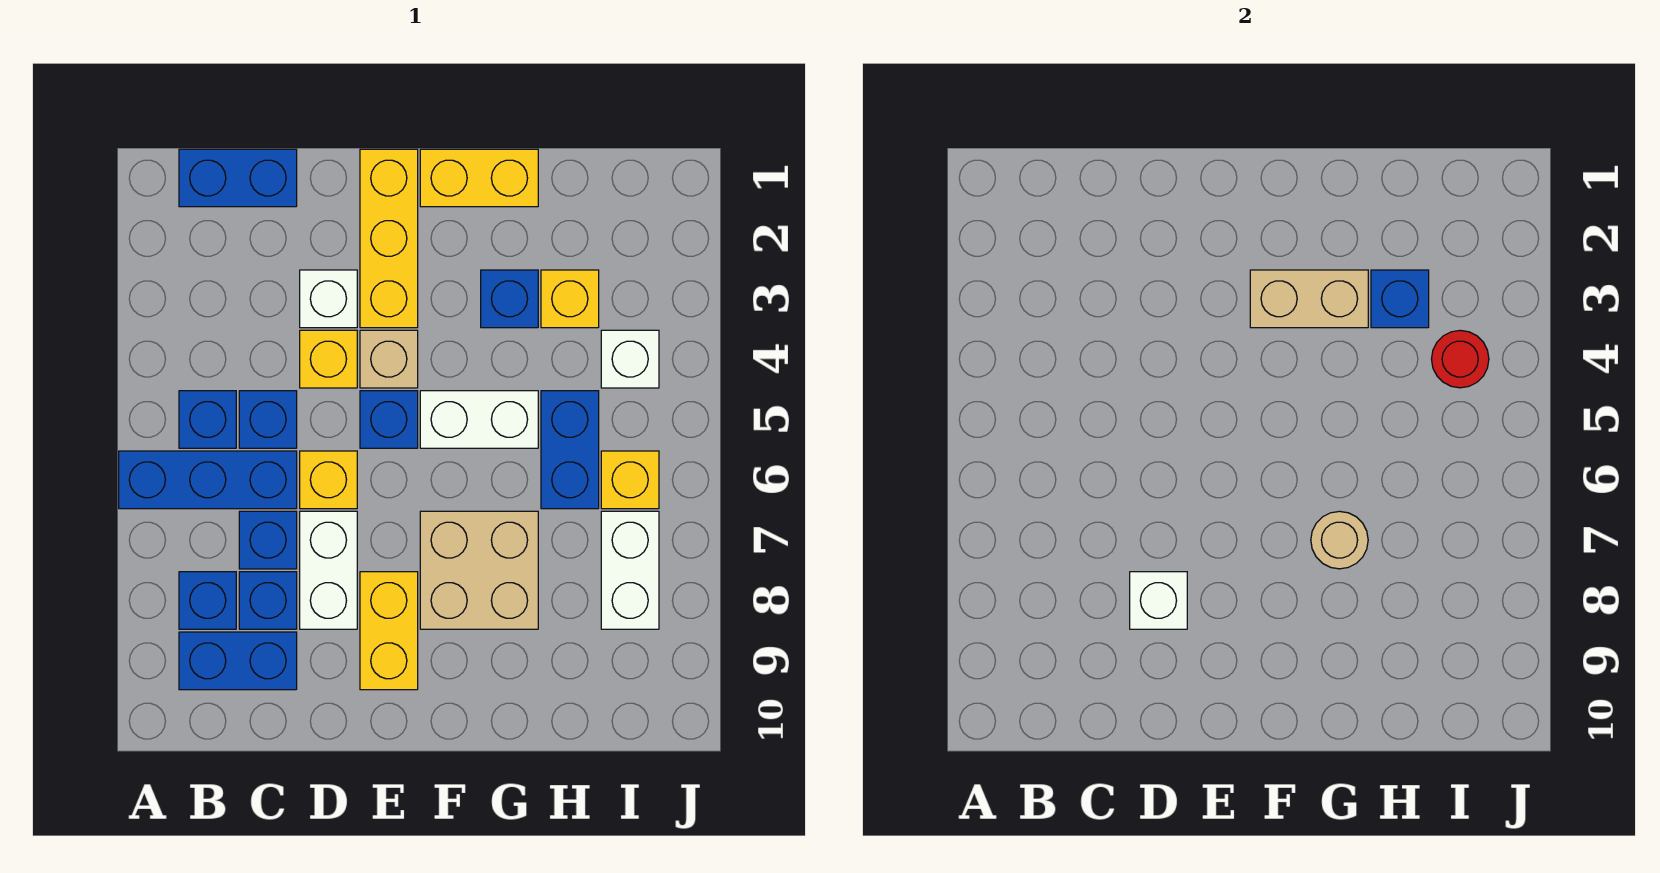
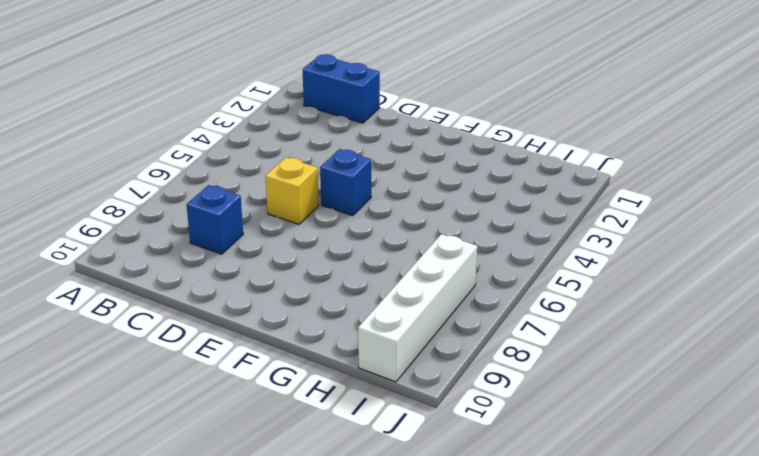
white 1x4 brick [358,234,477,382] -> white 1x2 brick [601,511,659,629]
none -> blue 1x3 brick [119,451,297,509]
none -> blue 1x1 brick [179,391,236,448]
none -> blue 1x1 brick [179,572,236,629]
none -> blue 1x2 brick [179,632,297,690]

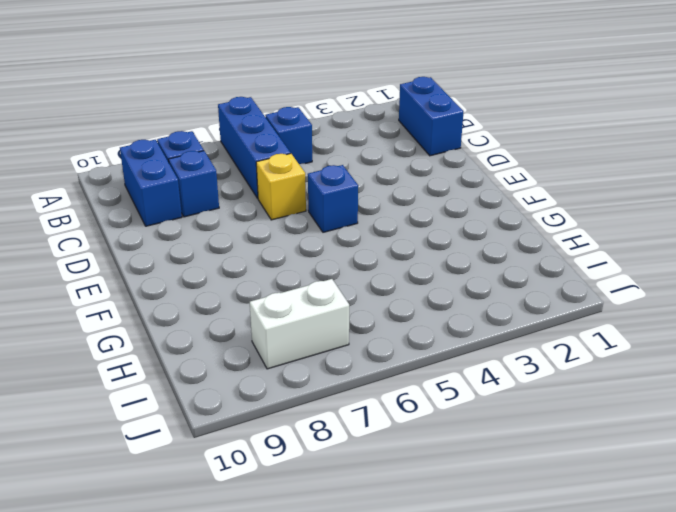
none -> blue 1x1 brick [239,391,297,448]
none -> blue 1x1 brick [239,511,297,569]
none -> white 1x1 brick [300,270,357,328]
none -> yellow 1x1 brick [300,330,357,388]

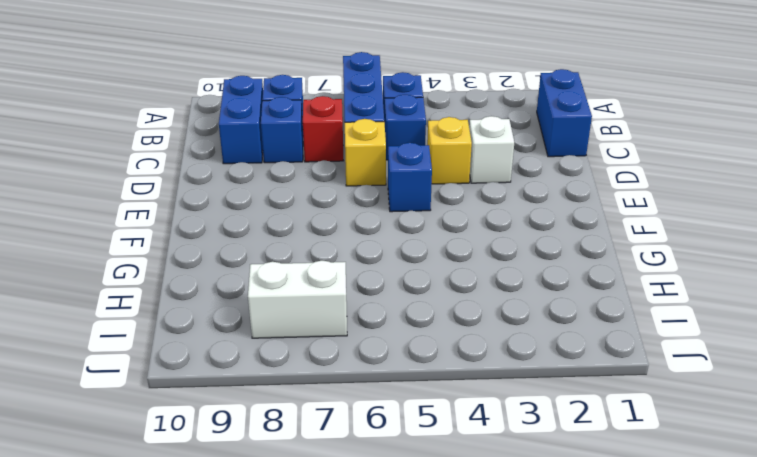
red 1x1 brick [302,96,343,162] -> blue 1x1 brick [239,511,297,569]
none -> white 1x2 brick [300,511,357,629]
none -> yellow 1x3 brick [360,149,418,328]
none -> tan 1x1 brick [360,330,418,388]
none -> yellow 1x2 brick [360,572,418,690]

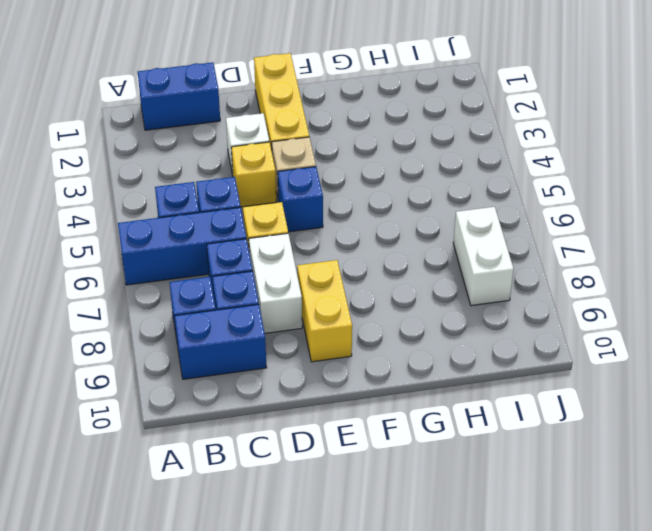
none -> yellow 1x2 brick [420,149,538,207]
none -> white 1x2 brick [420,391,538,448]
none -> tan 2x2 brick [420,511,538,629]
none -> blue 1x1 brick [481,270,538,328]

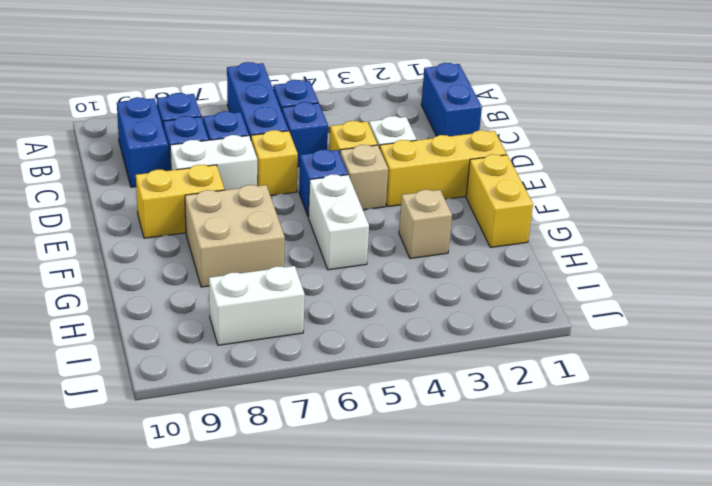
tan 1x1 brick [399,190,452,259] -> blue 1x1 brick [481,270,538,328]
none -> yellow 1x1 brick [541,270,599,328]
none -> blue 1x2 brick [541,391,599,509]
none -> white 1x1 brick [601,330,659,388]
none -> yellow 1x1 brick [601,451,659,509]

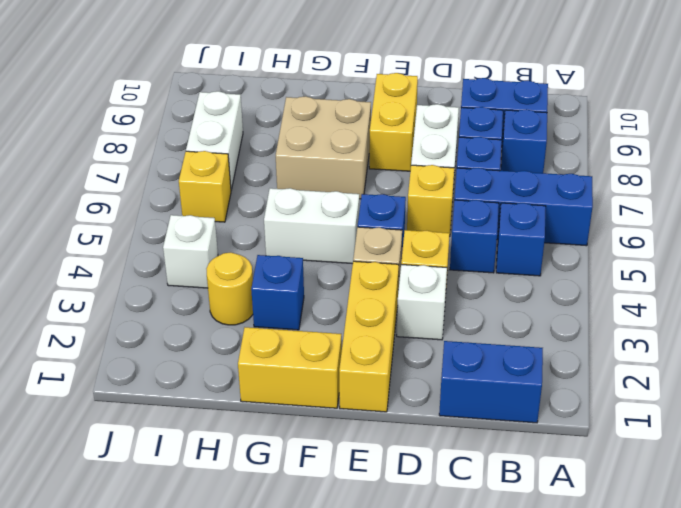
yellow 1x1 round brick [206,252,253,325] -> yellow 1x1 brick [541,270,599,328]
none -> blue 1x2 brick [541,391,599,509]
none -> white 1x1 brick [1130,572,1187,629]
none -> tan 1x2 brick [1250,270,1368,328]
none -> tan 1x1 round brick [1311,511,1368,569]

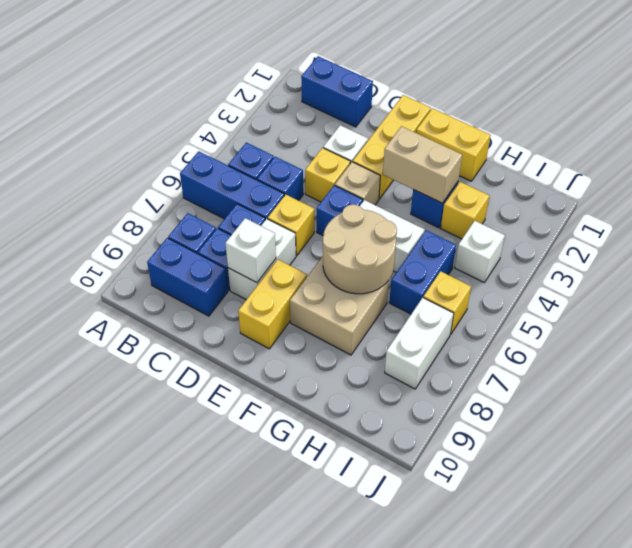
tan 2x2 round brick [323,204,397,294] -> tan 1x1 round brick [1311,511,1368,569]
none -> blue 1x1 brick [1371,270,1429,328]
none -> red 1x1 round brick [1432,330,1489,388]

